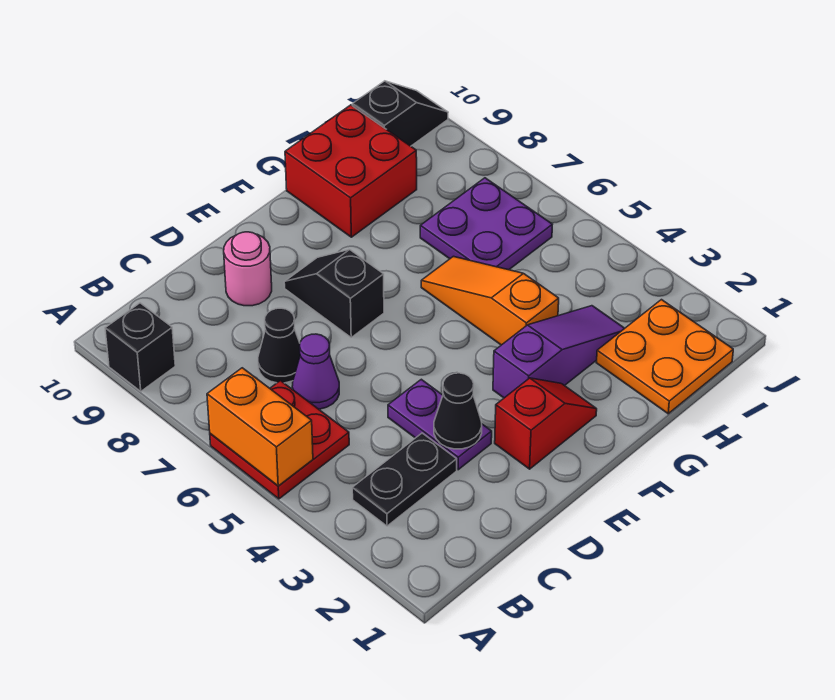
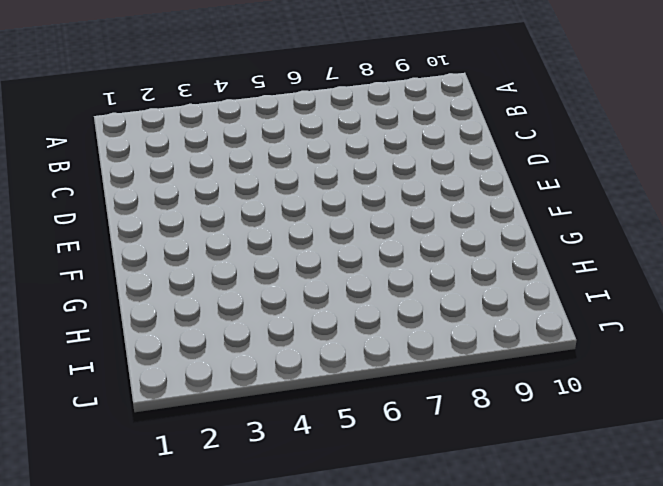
none -> red 2x2 plate [210,381,349,499]
none -> black 1x1 brick [105,303,175,391]
none -> black 1x2 plate [352,433,457,526]

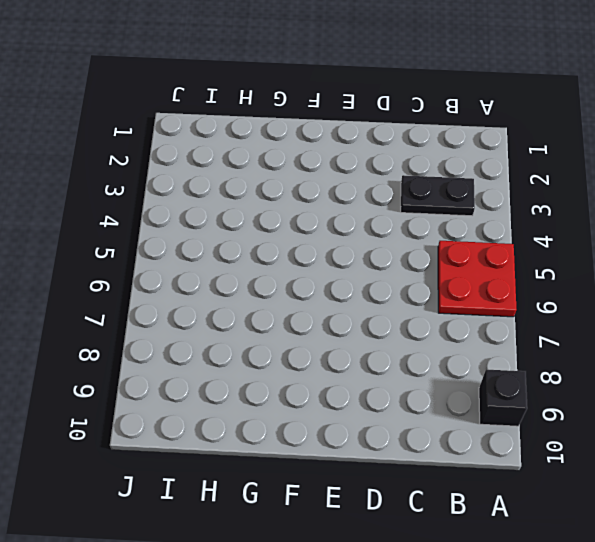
none -> purple 1x1 cone [292,334,339,409]
none -> black 1x1 cone [258,308,300,383]
none -> purple 1x2 plate [388,379,492,470]

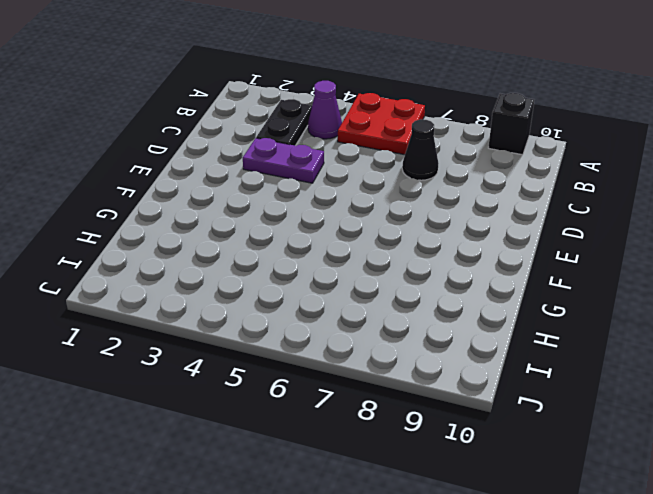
purple 1x1 cone [308,81,342,139] -> purple 1x1 cone moved to [292,334,339,409]
none -> pink 1x1 round brick [224,232,272,306]
none -> red 1x2 slope [495,378,597,469]
none -> black 1x2 slope [284,250,384,337]

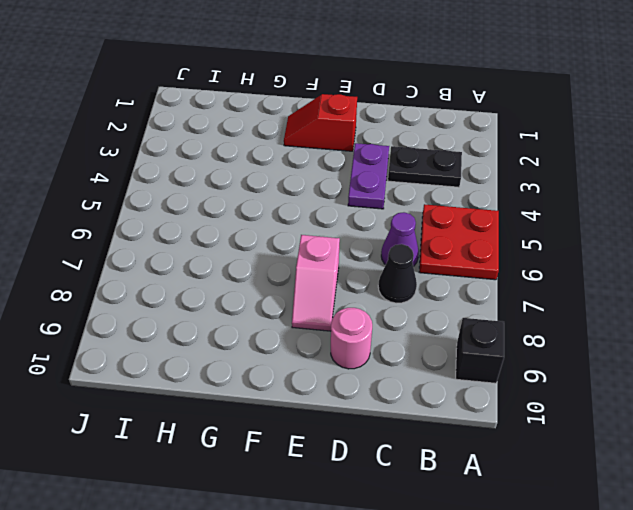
pink 1x2 slope [292,235,340,331] -> black 1x2 slope [284,250,384,337]
none -> purple 1x3 slope [493,306,625,398]
none -> orange 1x3 slope [421,256,559,345]
none -> red 2x2 brick [285,105,417,237]

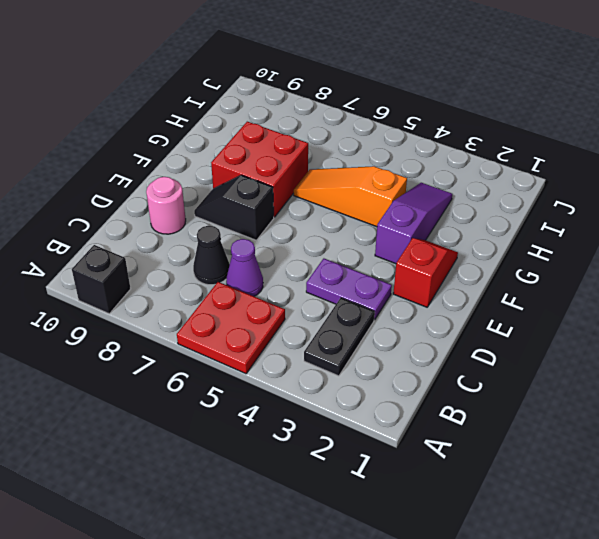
red 2x2 brick [211,122,308,217] -> red 2x2 brick moved to [285,105,417,237]
none -> orange 2x2 plate [596,300,733,414]
none -> purple 2x2 plate [420,178,552,270]
none -> black 1x2 slope [352,81,448,146]

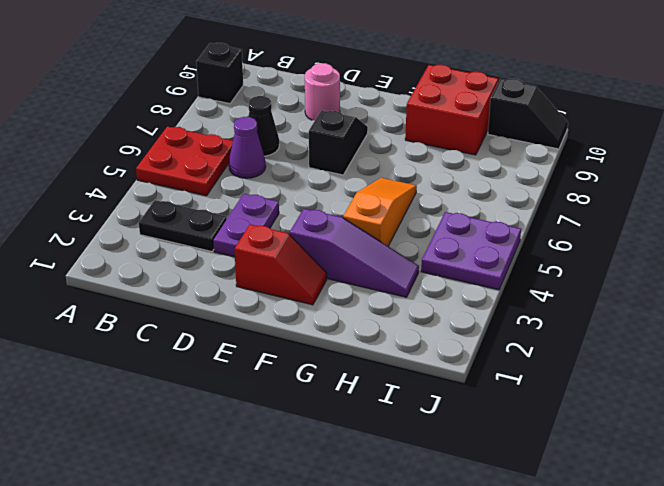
purple 2x2 plate [421,212,521,290] -> purple 2x2 plate moved to [420,178,552,270]
none -> orange 2x2 plate [596,300,733,414]
none -> orange 1x2 brick [207,368,313,486]
none -> black 1x1 cone [434,373,482,449]

